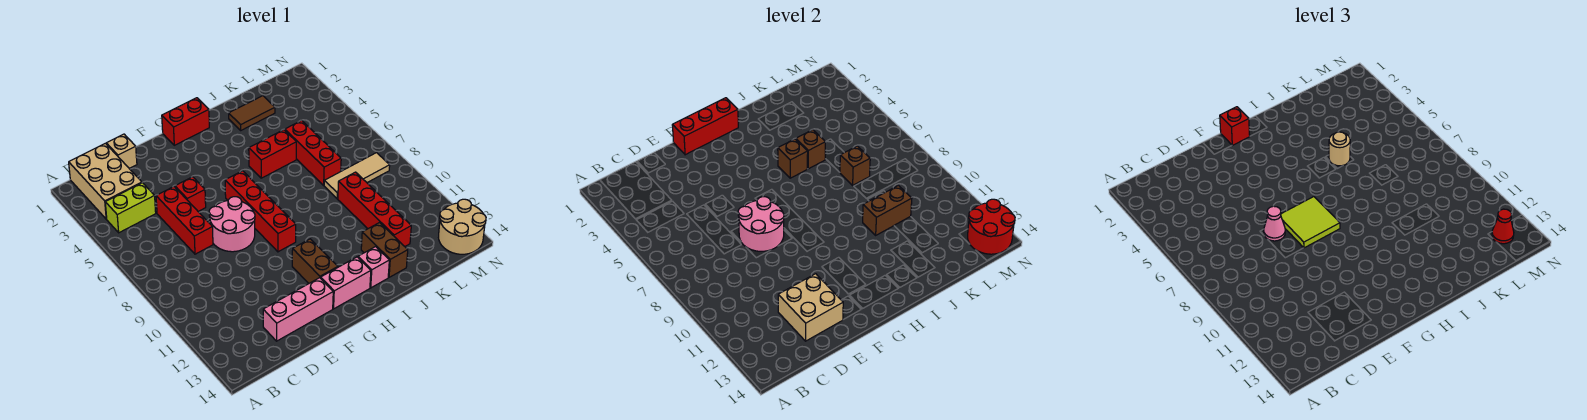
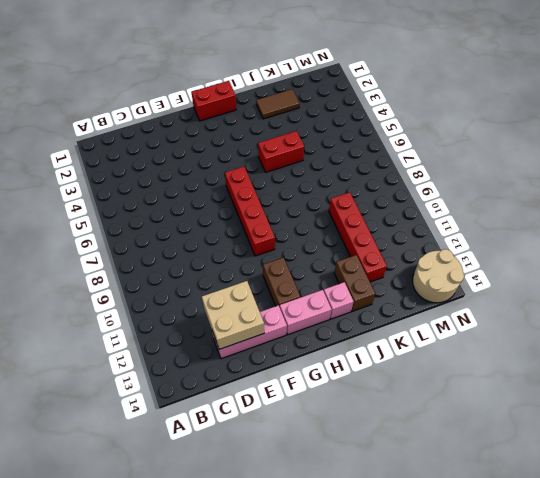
none -> tan 2x3 brick [69,143,142,219]
none -> lime 1x2 brick [105,183,156,233]
none -> tan 1x1 brick [106,134,137,168]
none -> red 1x3 brick [156,187,213,254]

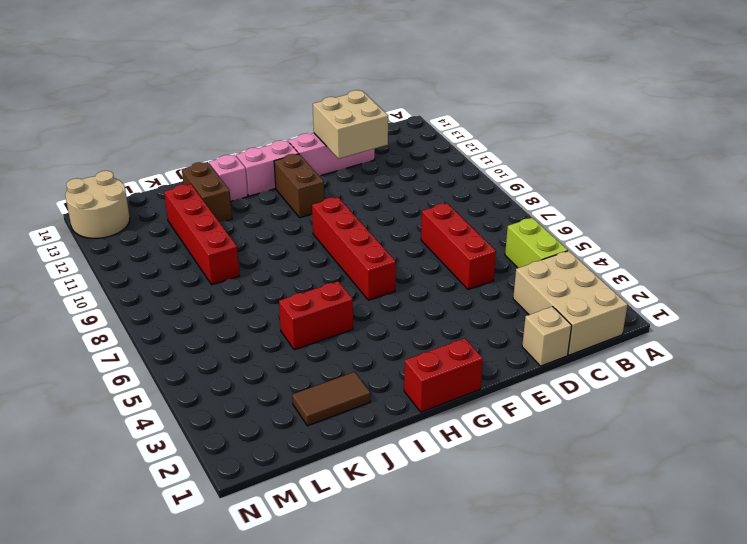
lime 1x2 brick [505,218,568,268] -> lime 1x2 brick turned to [105,183,156,233]
none -> red 1x1 brick [175,177,206,211]
none -> pink 2x2 round brick [209,197,255,252]
none -> red 1x3 brick [285,120,341,185]
none -> tan 1x3 tile [324,153,390,199]

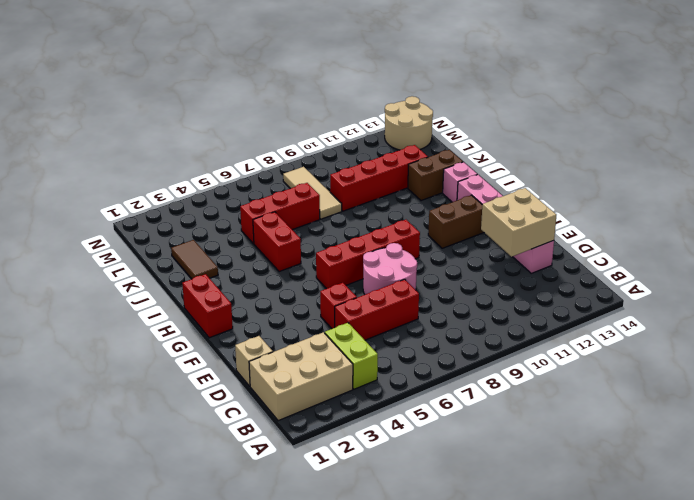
none -> pink 2x2 round brick [738,197,784,251]
none -> red 1x3 brick [672,98,738,155]
none -> brown 1x1 brick [778,139,808,178]
none -> brown 1x1 brick [796,130,825,169]

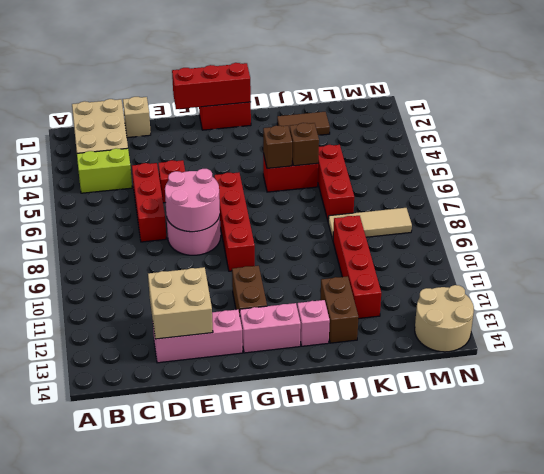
none -> brown 1x2 brick [863,185,912,235]
none -> brown 1x1 brick [840,146,870,185]
none -> red 2x2 round brick [968,199,1015,254]
none -> pink 1x1 cone [1264,206,1285,241]

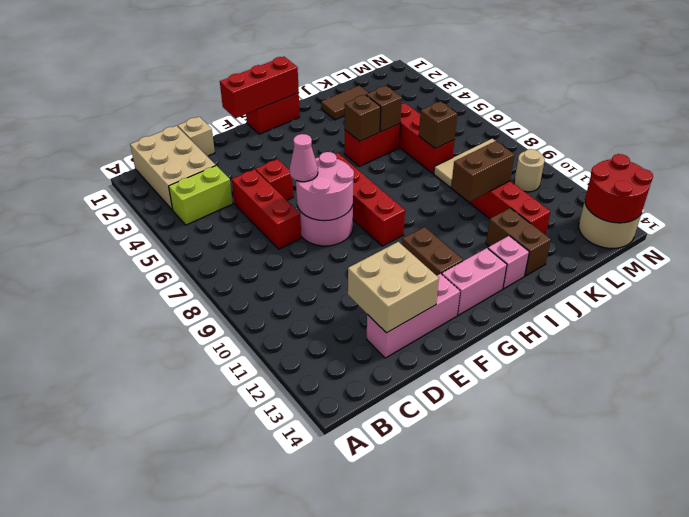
tan 1x1 round brick [514,149,545,192] -> tan 1x1 round brick moved to [1329,132,1350,166]
none -> lime 2x2 tile [1281,197,1340,248]
none -> red 1x1 brick [1220,107,1250,145]
none -> red 1x1 cone [1492,209,1514,244]

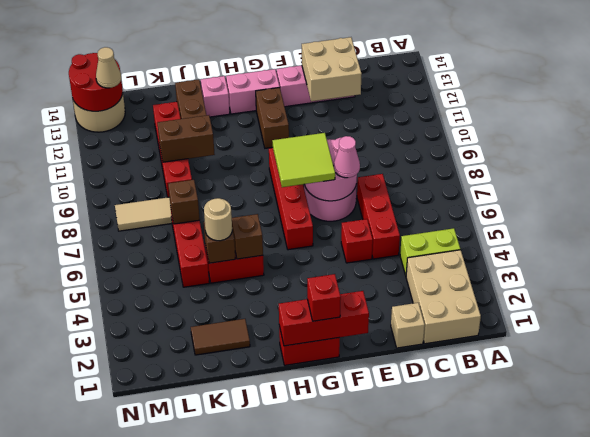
tan 1x1 cone [96,47,121,88] -> red 1x1 cone [1492,209,1514,244]

